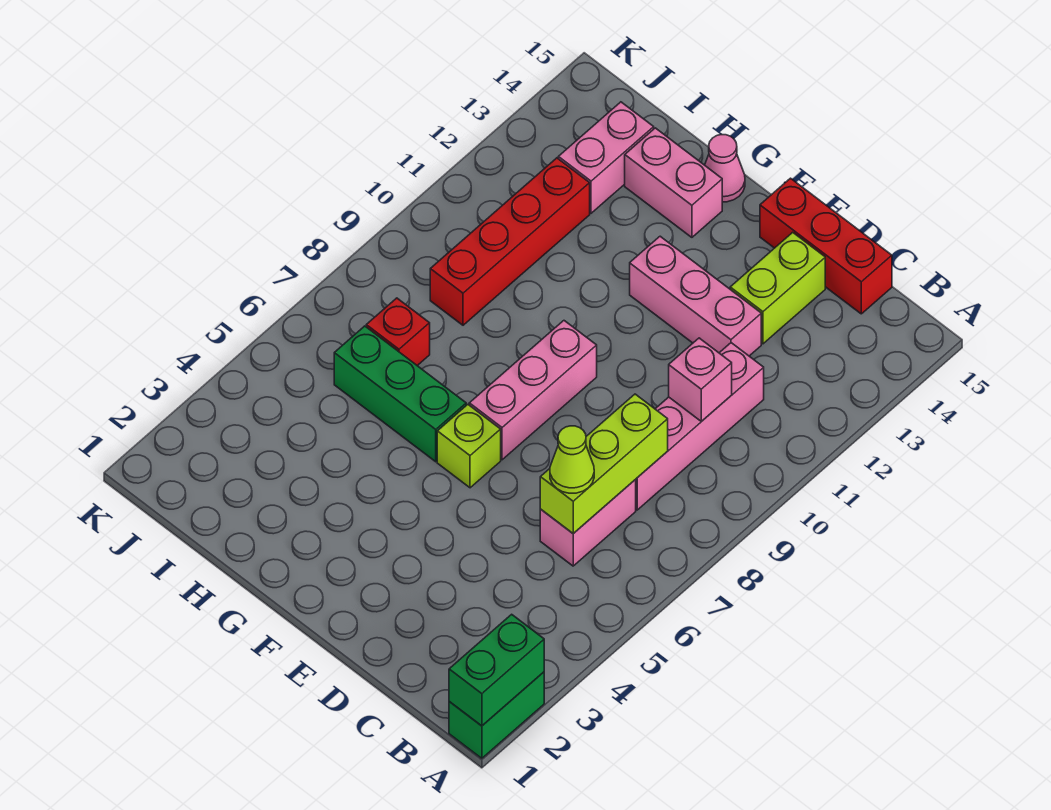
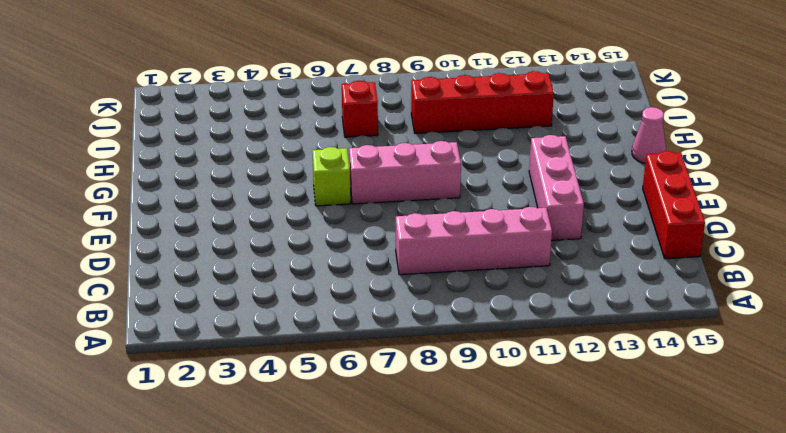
none -> green 1x2 brick [449,672,544,758]
none -> pink 1x2 brick [540,480,636,566]
none -> lime 1x2 brick [730,232,825,344]

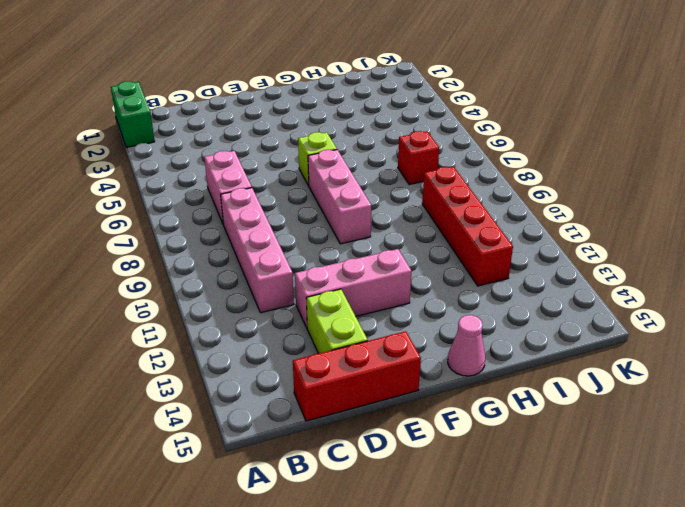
none -> green 1x3 brick [334,326,466,462]
none -> pink 1x2 brick [625,128,722,237]
none -> pink 1x2 brick [558,102,654,213]

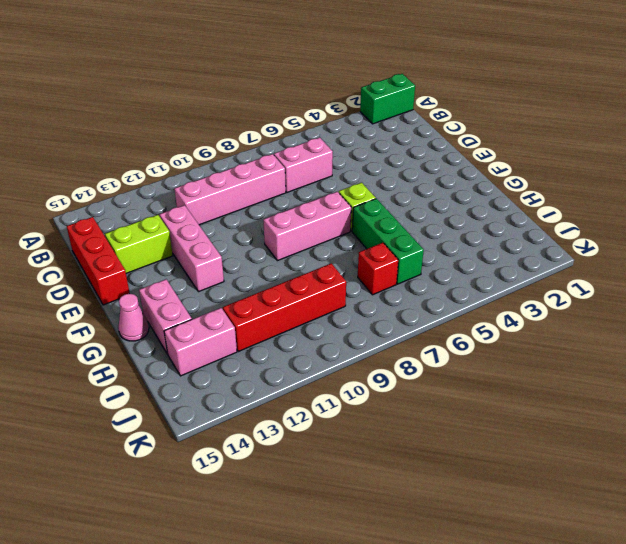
none -> green 1x2 brick [449,614,544,726]
none -> lime 1x3 brick [540,394,668,533]
none -> pink 1x1 brick [669,338,732,421]

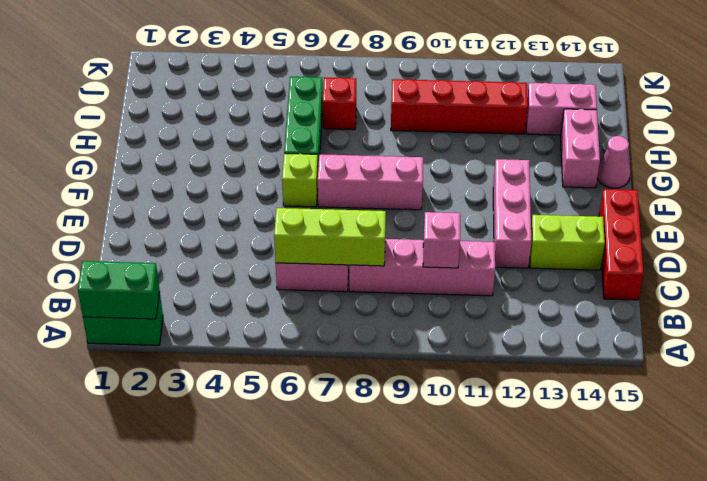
none -> lime 1x1 cone [550,426,594,493]

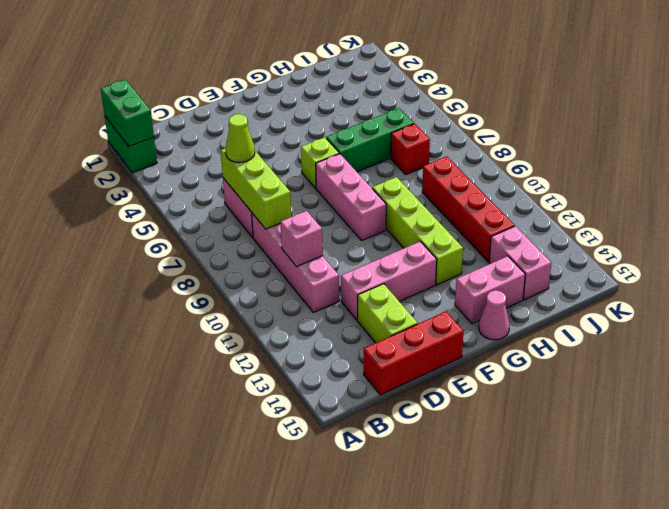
lime 1x4 brick [372,177,463,285] -> none

